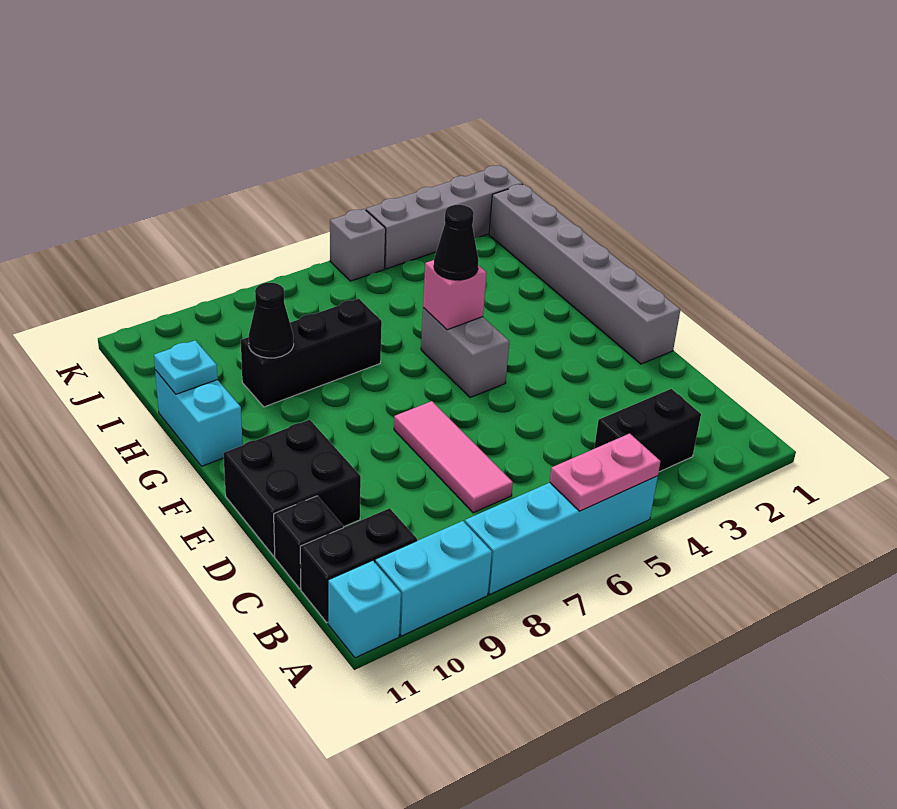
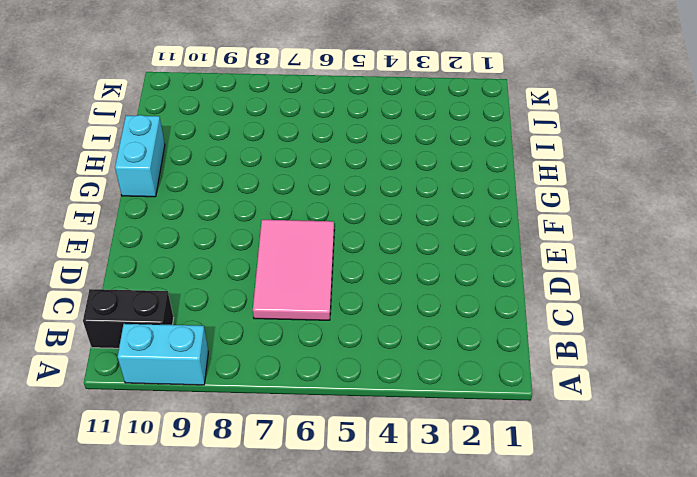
pink 2x3 tile [253,220,334,320] -> pink 1x3 tile [394,401,513,513]
none -> cyan 1x4 brick [465,476,658,594]
none -> cyan 1x1 brick [328,560,401,658]
none -> black 1x2 brick [594,389,701,472]

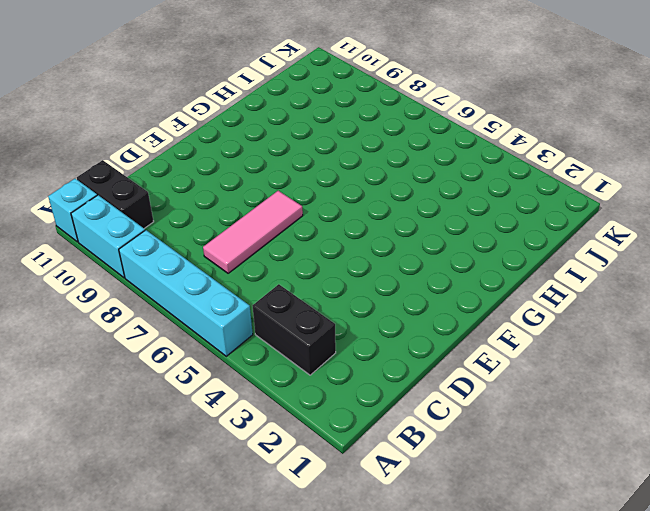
none -> black 1x1 brick [274,496,343,589]
none -> black 2x2 brick [223,420,361,556]
none -> grey 1x6 brick [489,184,680,364]

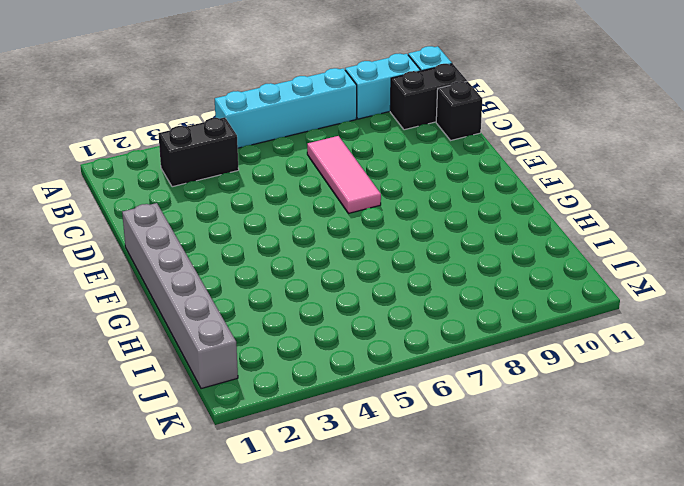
none -> black 2x2 brick [223,420,361,556]
none -> grey 1x2 brick [421,308,509,398]
none -> cyan 1x2 brick [155,370,243,466]

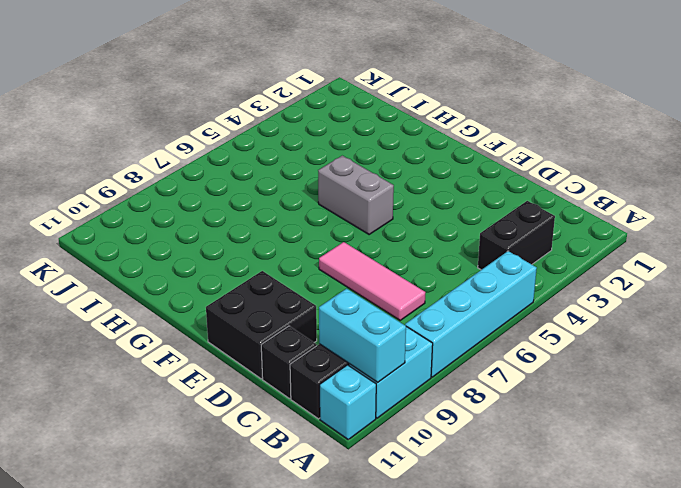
cyan 1x2 brick [319,289,406,382] -> cyan 1x2 brick moved to [155,370,243,466]
none -> grey 1x6 brick [489,184,680,364]
none -> black 1x3 brick [241,299,382,407]
none -> grey 1x4 brick [366,165,523,269]

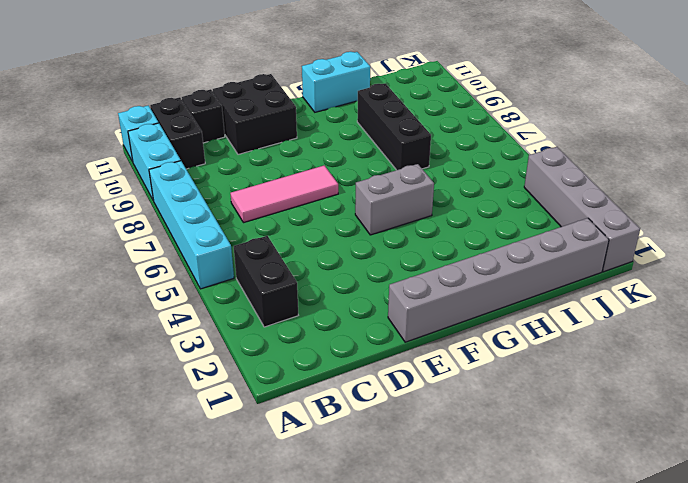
none -> grey 1x1 brick [330,209,386,281]
none -> pink 1x2 plate [550,434,661,511]
none -> pink 1x1 brick [423,260,487,330]

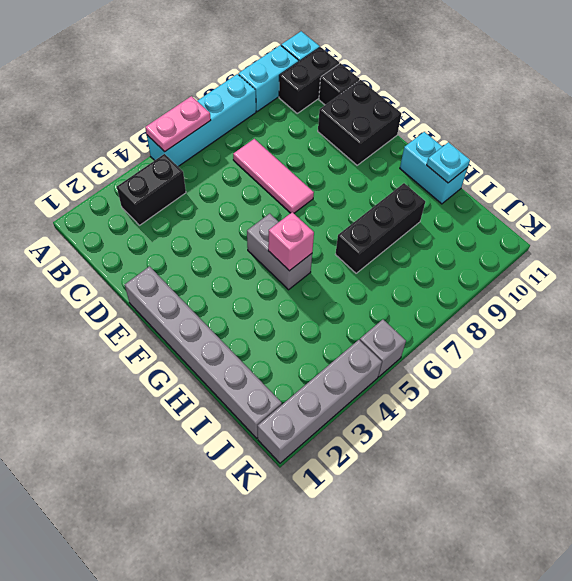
none -> black 1x1 cone [249,283,294,358]
none -> black 1x1 cone [434,205,478,280]

